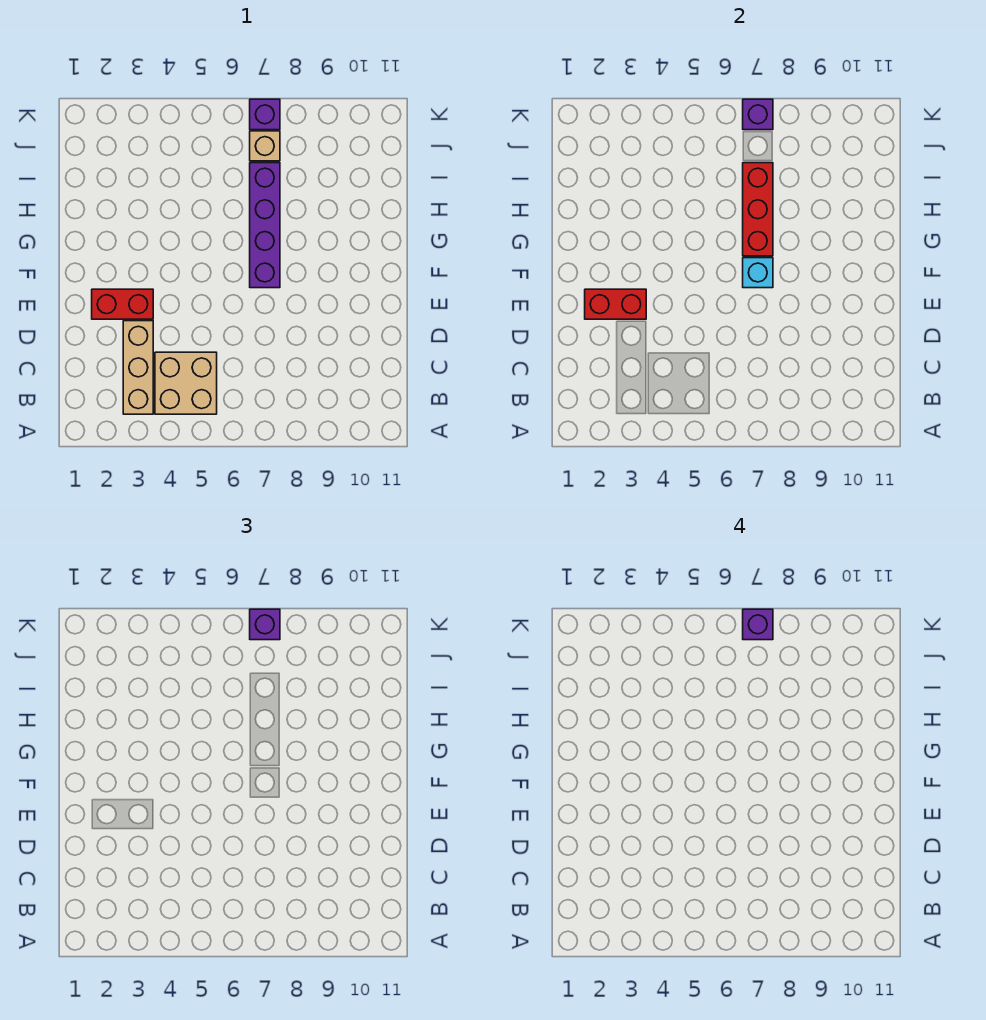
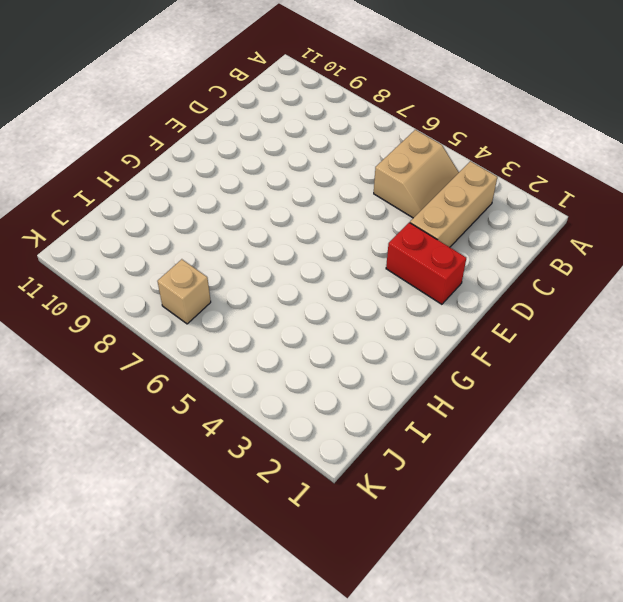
tan 2x2 slope [374,130,459,218] -> tan 2x2 brick [155,352,217,414]
none -> purple 1x4 brick [250,163,280,288]
none -> purple 1x1 brick [250,99,280,130]
none -> red 1x2 brick [585,289,646,319]

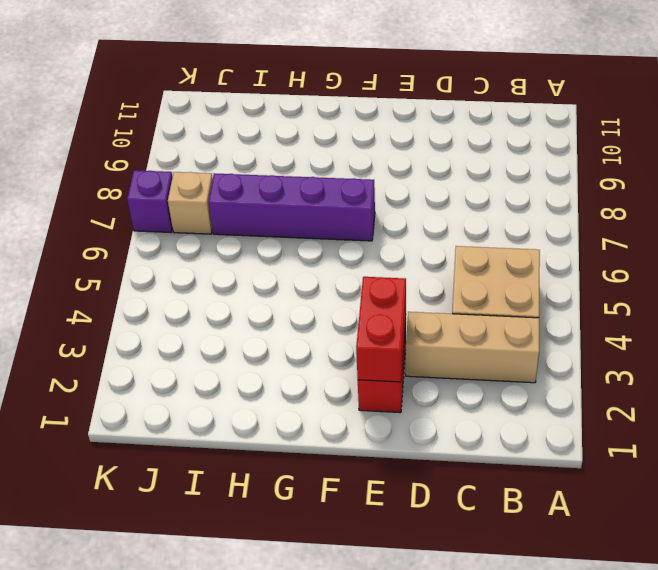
none -> cyan 1x1 brick [743,258,773,288]
none -> red 1x3 brick [743,163,773,256]
none -> purple 1x1 brick [743,99,773,130]

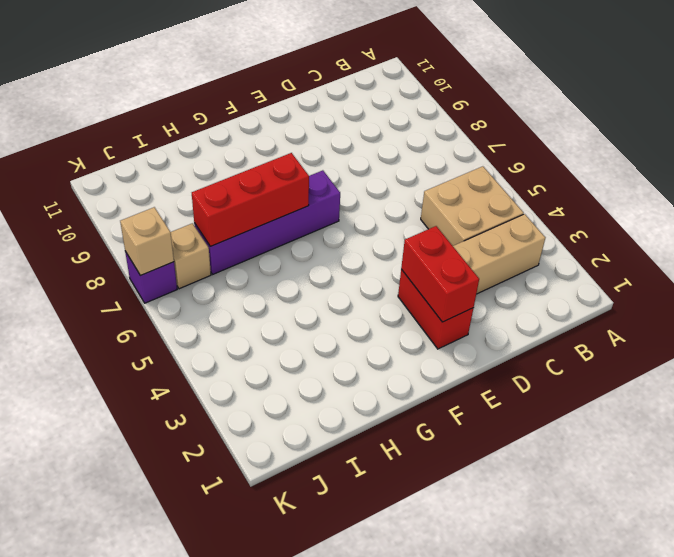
tan 1x1 brick [120,207,174,276] -> purple 1x1 brick [743,99,773,130]
none -> cyan 1x1 brick [743,258,773,288]
none -> purple 1x1 brick [250,609,280,640]
none -> purple 1x1 brick [743,609,773,640]

